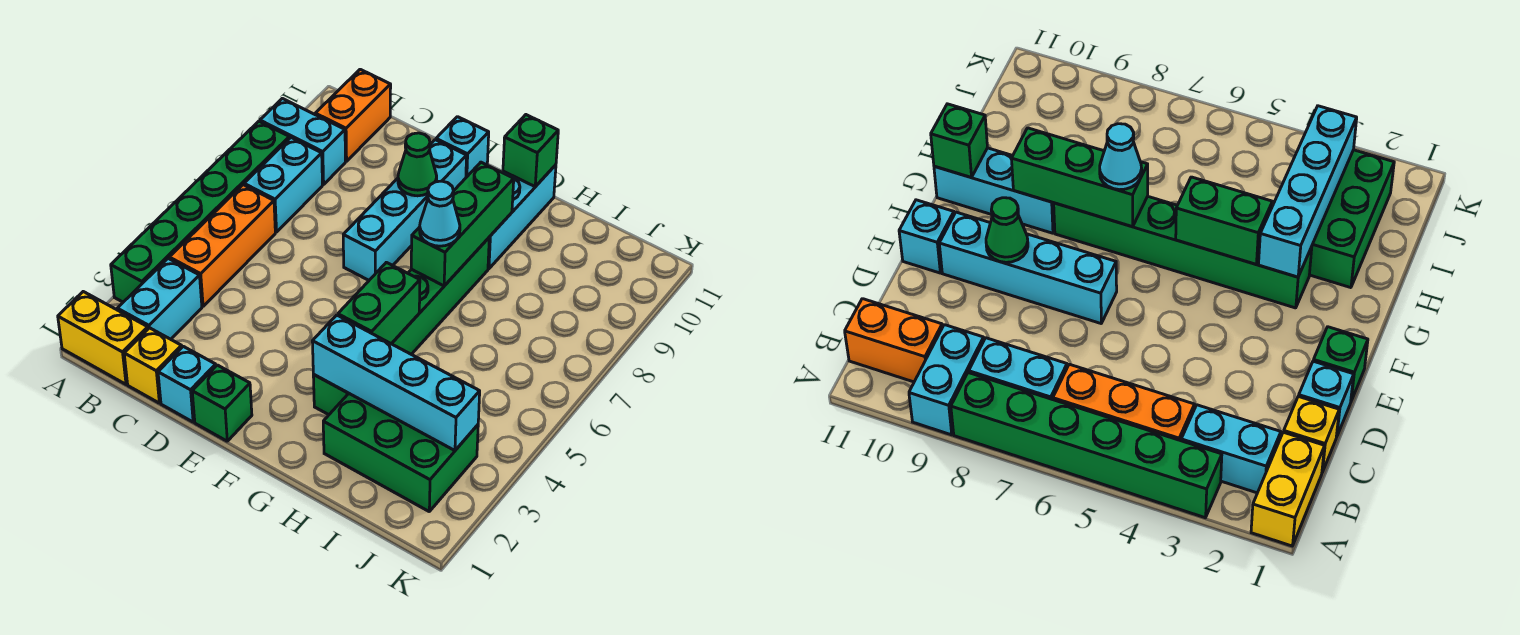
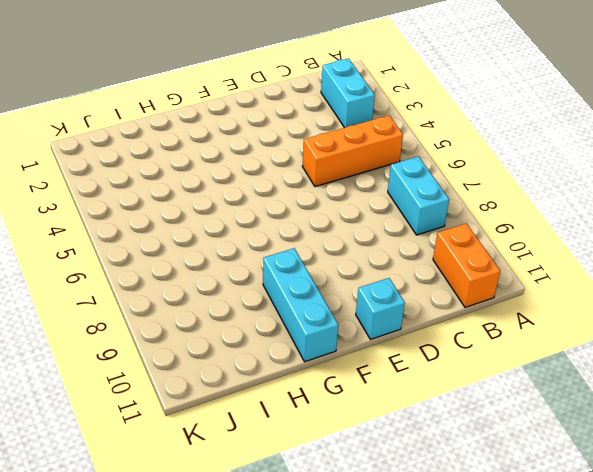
orange 1x3 brick [302,115,403,187] -> orange 1x3 brick turned to [169,185,275,306]
none -> yellow 1x2 brick [58,292,148,384]
none -> green 1x6 brick [111,121,289,302]
none -> cyan 1x2 brick [260,98,345,185]

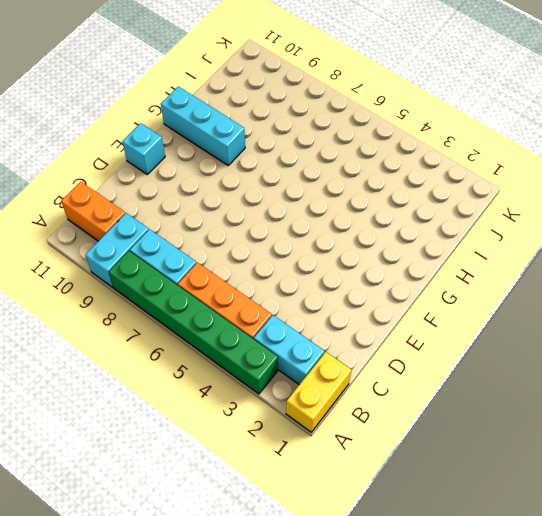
none -> yellow 1x1 brick [124,328,182,403]
none -> cyan 1x1 brick [158,346,216,422]
none -> green 1x1 brick [192,365,252,441]

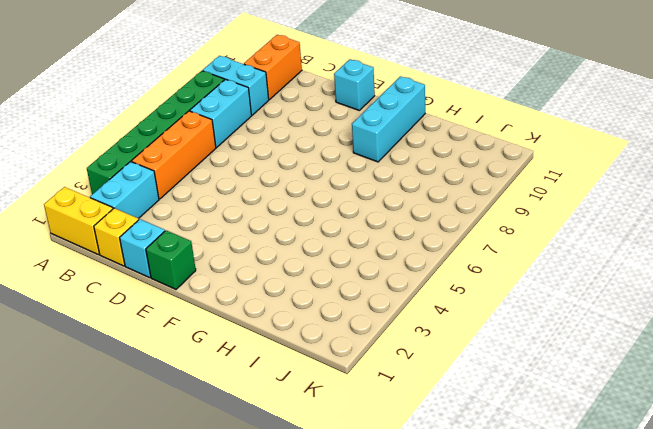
none -> cyan 1x4 brick [343,140,467,280]
none -> green 1x6 brick [313,238,489,415]
none -> green 2x3 brick [323,394,478,511]

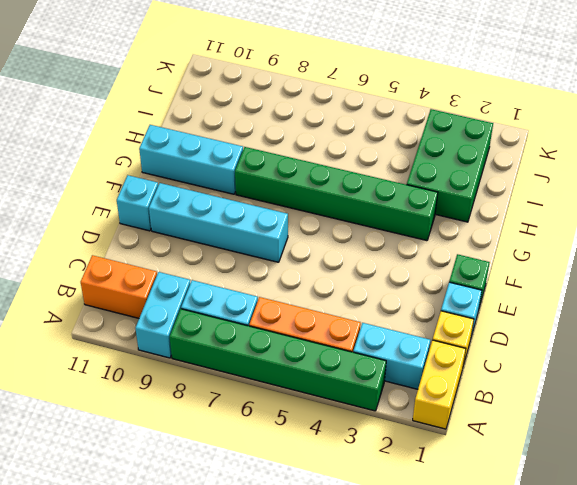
none -> green 1x1 cone [398,133,437,196]
none -> cyan 1x4 brick [312,315,480,451]
none -> green 1x2 brick [338,262,420,344]

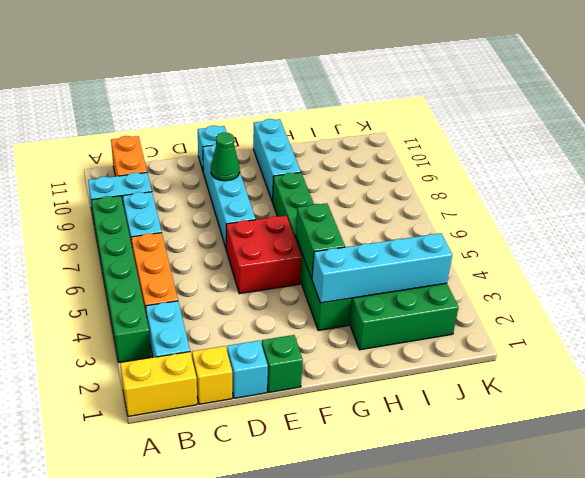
red 2x2 brick [226,216,302,294] -> none
none -> green 1x3 brick [411,162,514,286]
none -> green 1x1 brick [503,115,558,187]
none -> cyan 1x1 cone [420,181,460,246]

